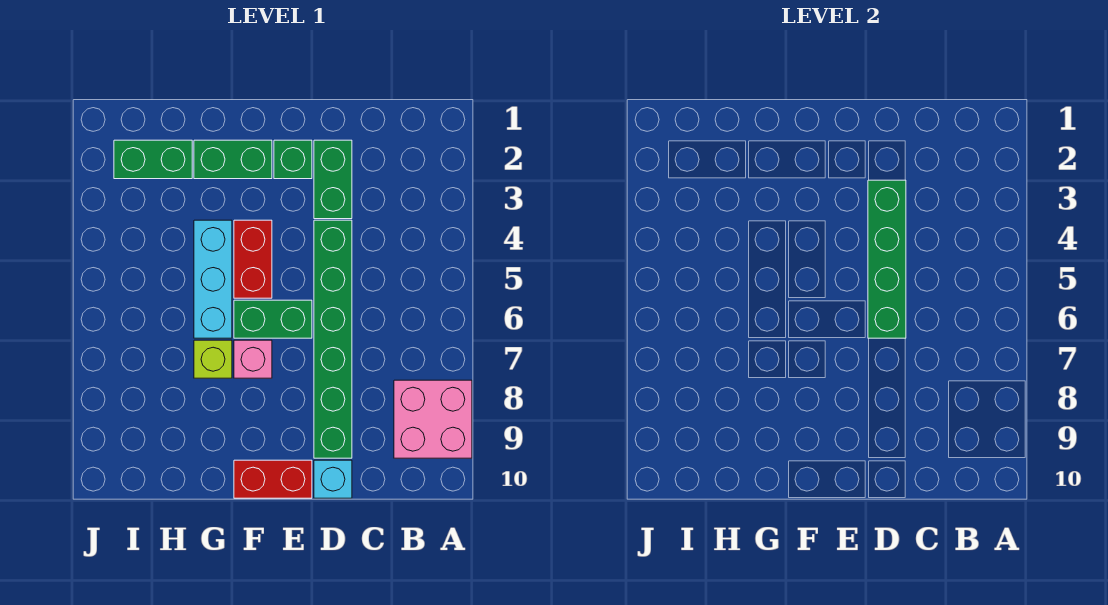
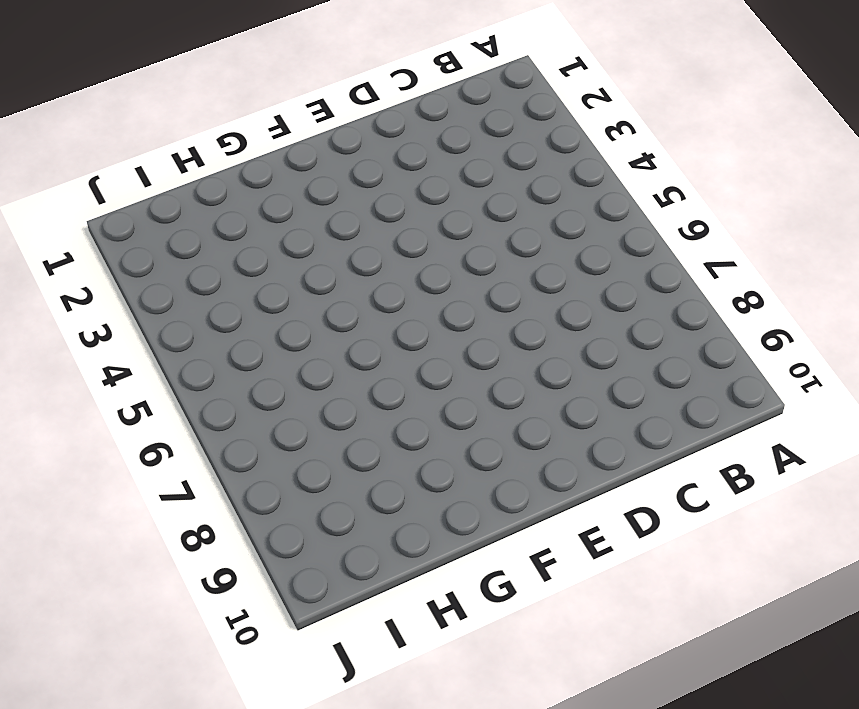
none -> pink 2x2 brick [394,380,472,458]
none -> green 1x2 brick [314,140,352,219]
none -> green 1x6 brick [314,220,352,458]

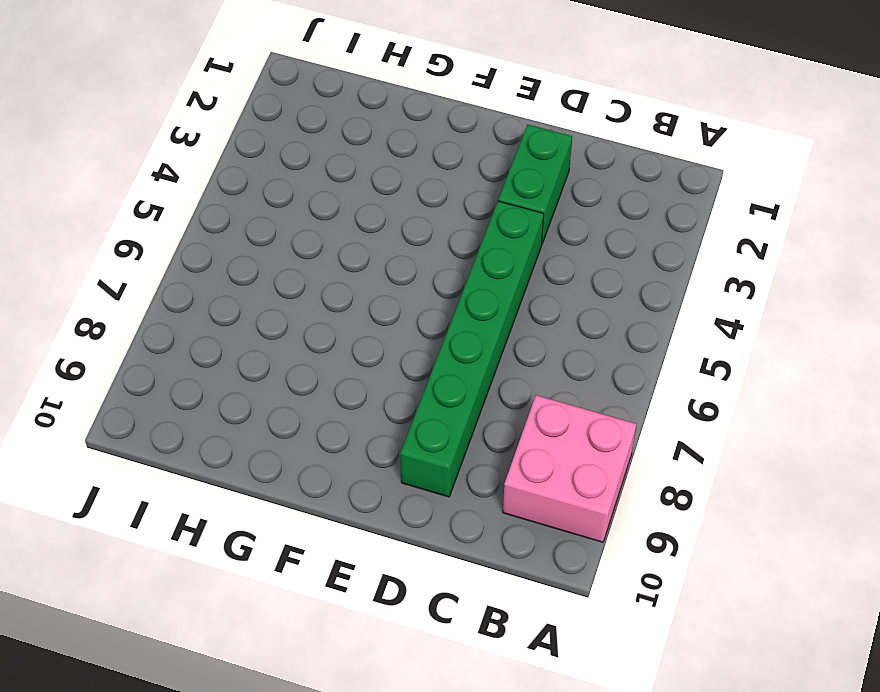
none -> cyan 1x1 brick [314,460,352,498]
none -> green 1x1 brick [274,140,312,179]
none -> green 1x2 brick [234,300,312,338]

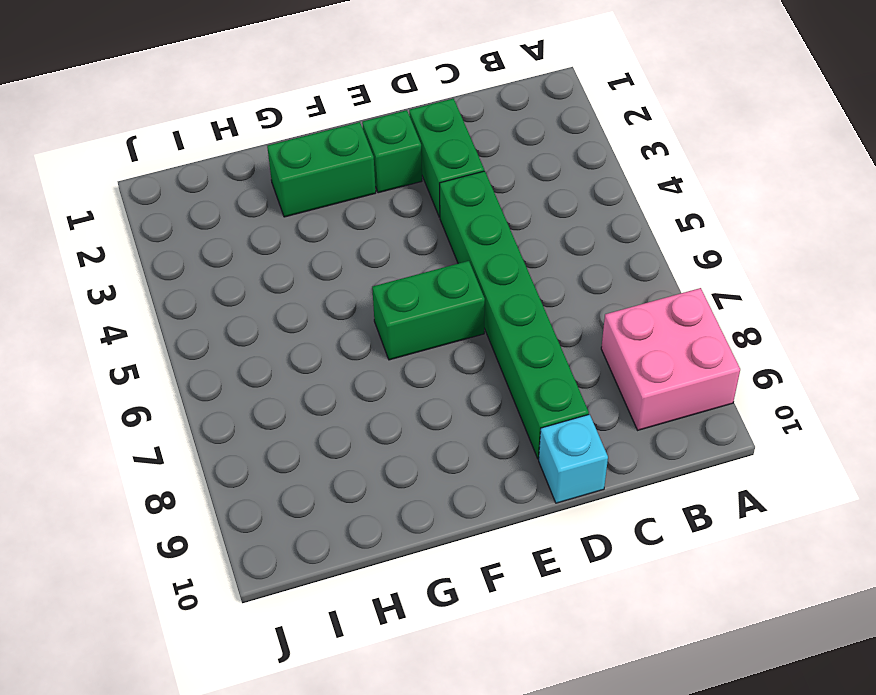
none -> red 1x2 brick [234,460,312,498]
none -> red 1x2 brick [234,220,272,298]
none -> pink 1x1 brick [234,340,272,378]

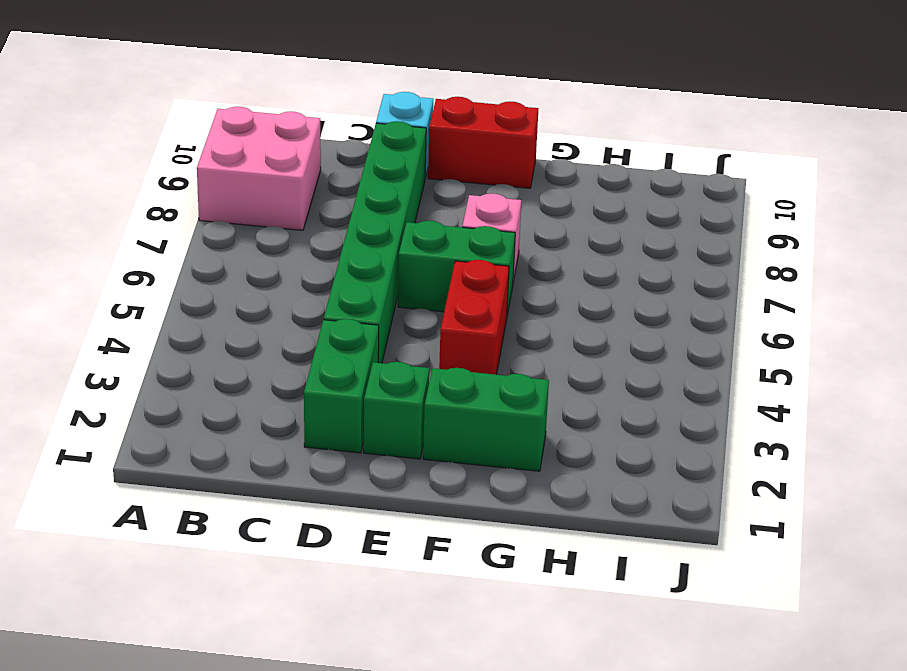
none -> cyan 1x3 brick [194,220,232,338]
none -> lime 1x1 brick [194,340,232,378]
none -> green 1x2 brick [114,140,192,179]

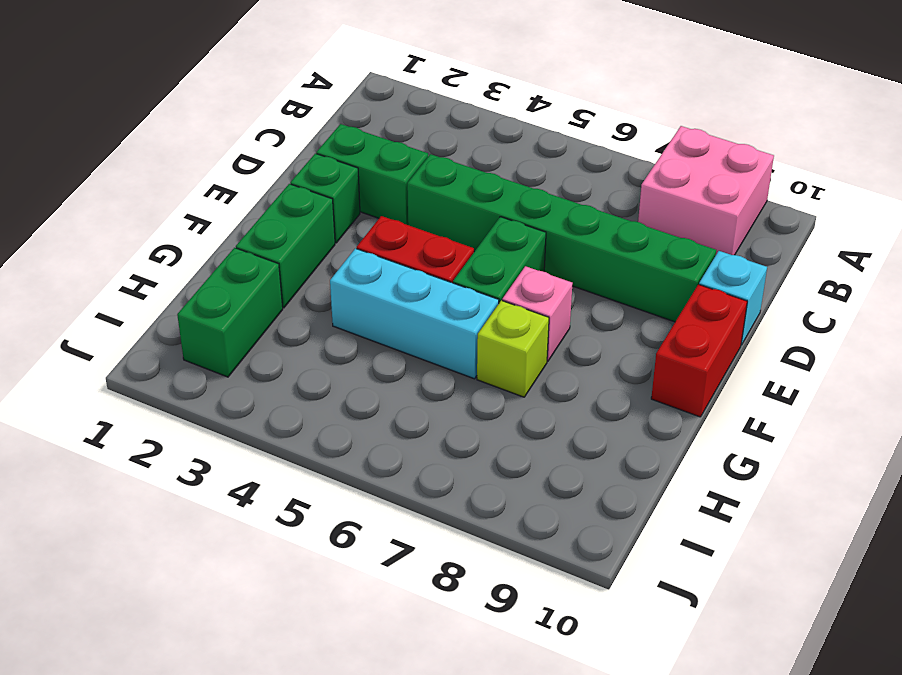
none -> green 1x4 brick [868,180,906,338]

